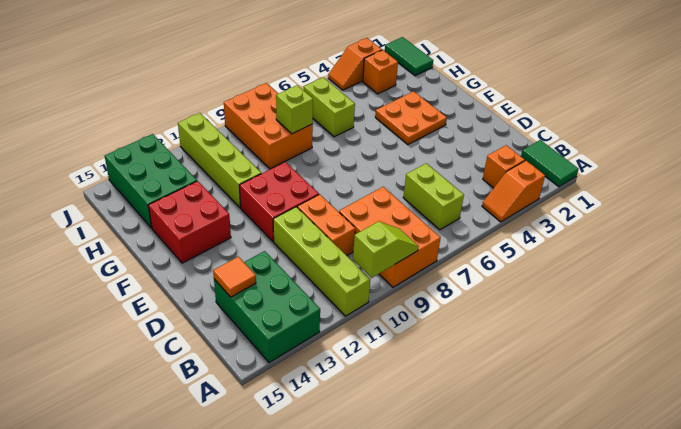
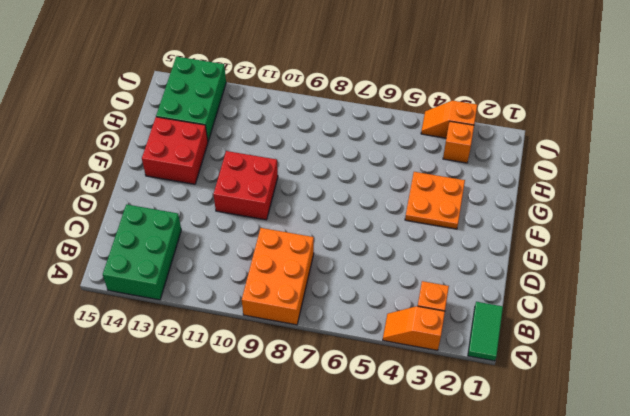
none -> lime 1x4 brick [273,207,370,316]
none -> lime 1x2 brick [403,163,464,230]
none -> orange 1x2 brick [297,194,355,256]

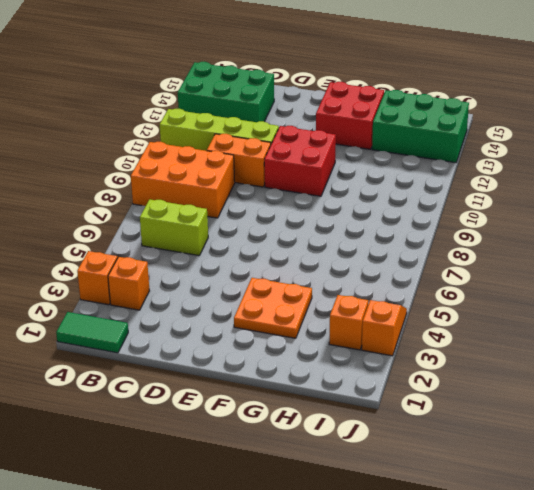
none -> lime 1x4 brick [178,113,261,208]
none -> lime 1x2 brick [304,77,355,137]
none -> orange 2x3 brick [224,83,313,169]

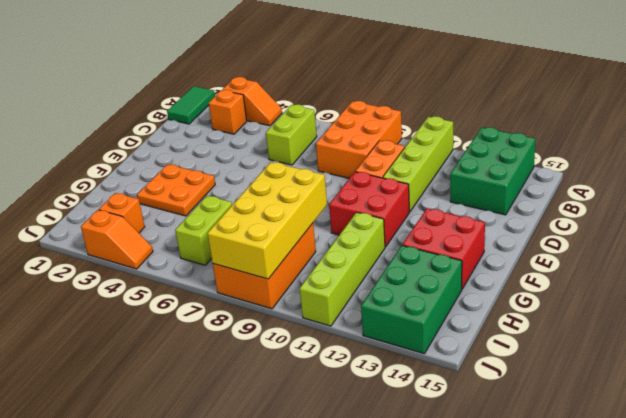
yellow 2x4 brick [208,162,327,279] -> lime 1x1 brick [276,85,313,134]
none -> green 1x2 tile [385,37,433,76]
none -> lime 1x2 slope [353,221,419,278]
none -> orange 1x1 tile [213,257,256,297]

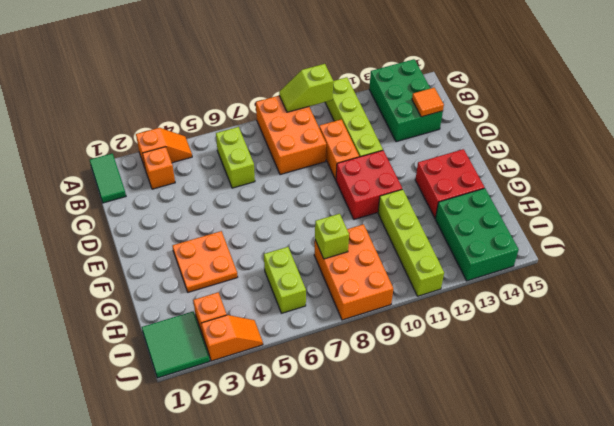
green 2x2 tile [142,312,210,378] -> green 1x2 tile [385,37,433,76]

